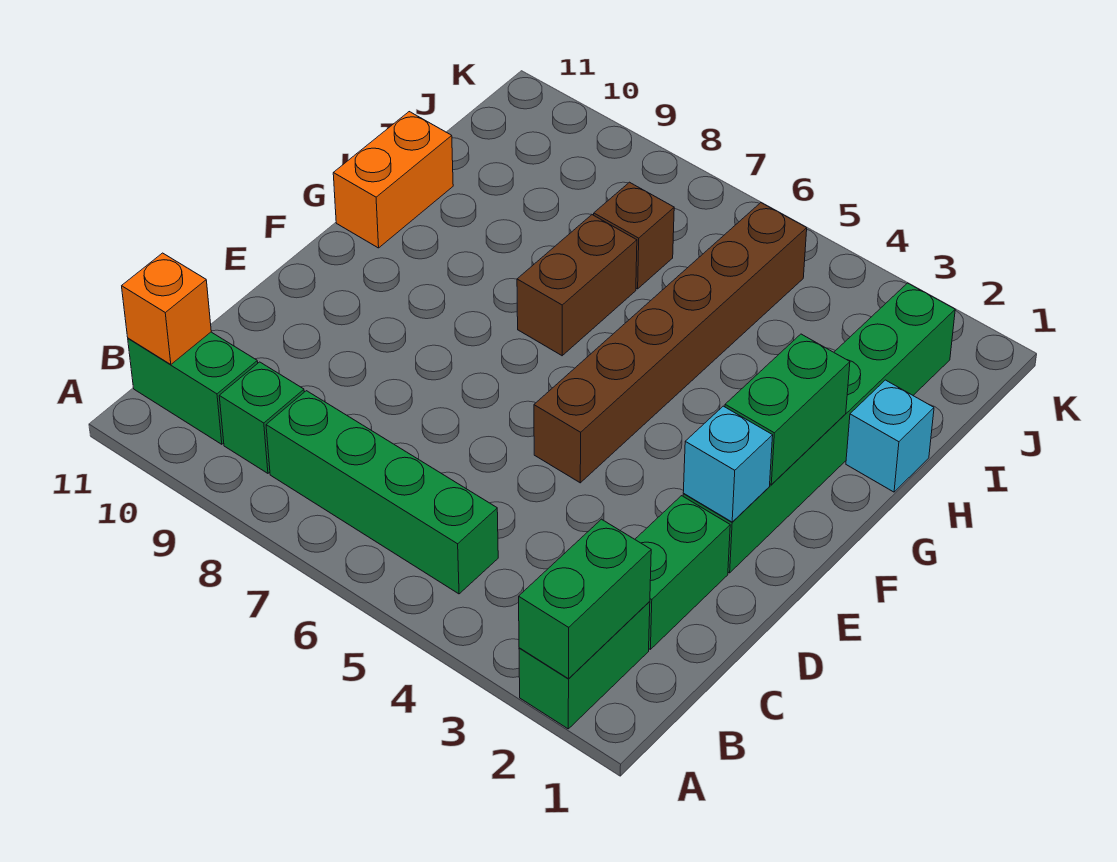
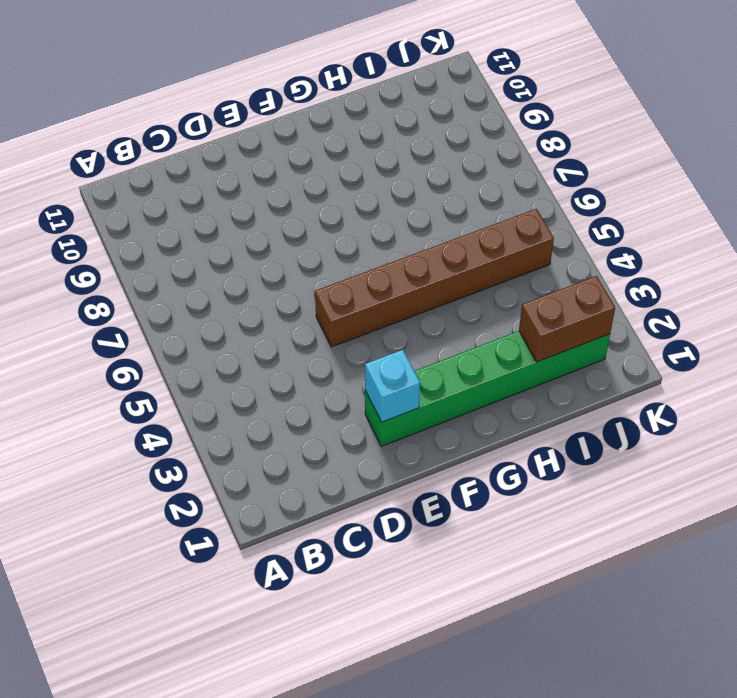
brown 1x2 brick [519,276,615,362] -> brown 1x2 brick moved to [517,215,637,356]
none -> green 1x2 brick [519,601,650,729]
none -> green 1x4 brick [266,391,498,594]
none -> green 1x1 brick [219,362,304,473]

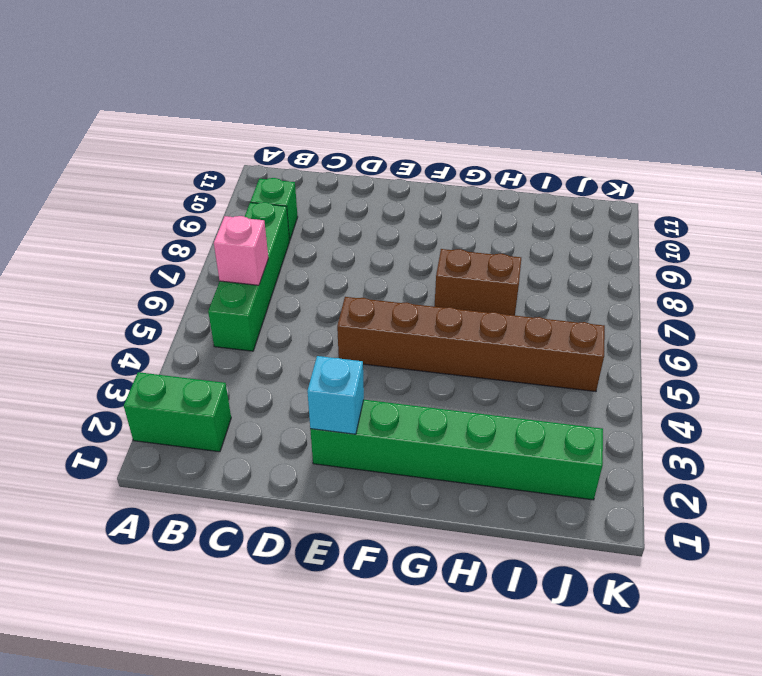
pink 1x1 brick [214,216,268,285] -> none
none -> green 1x2 brick [128,332,258,444]
none -> green 1x2 brick [635,496,730,649]
none -> orange 1x2 brick [333,112,453,248]

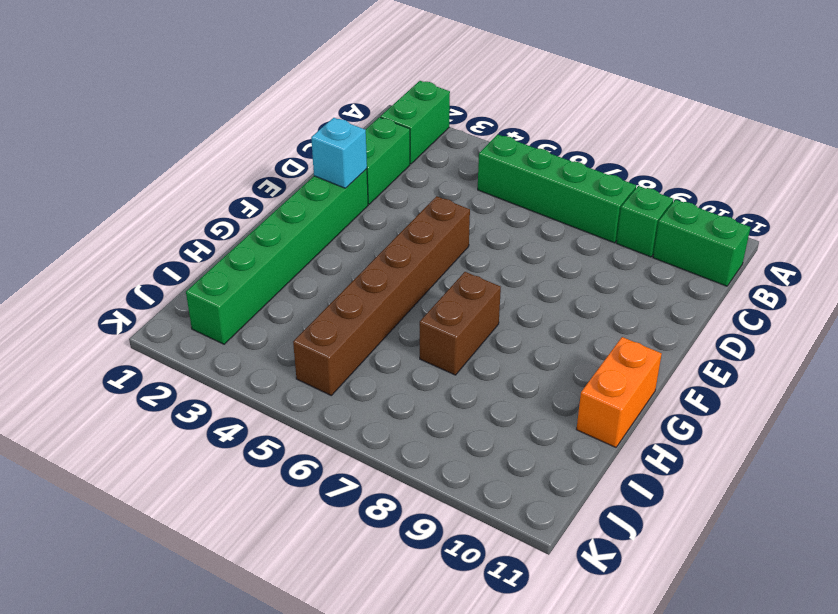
none -> cyan 1x1 brick [846,380,934,492]
none -> brown 1x1 brick [594,182,674,289]
none -> green 1x2 brick [519,519,651,679]

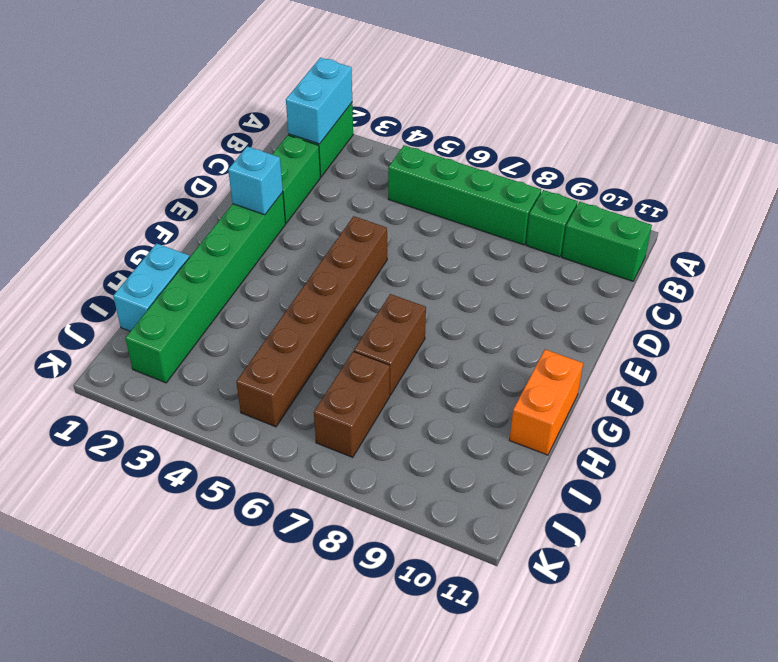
cyan 1x2 brick [286,58,352,144] -> green 1x2 brick [519,519,651,679]
cyan 1x2 brick [113,243,190,331] -> cyan 1x1 brick [846,380,934,492]
brown 1x2 brick [314,352,390,457] -> brown 1x1 brick [594,182,674,289]
none -> orange 1x1 brick [122,253,211,365]
none -> green 1x2 brick [725,334,850,484]

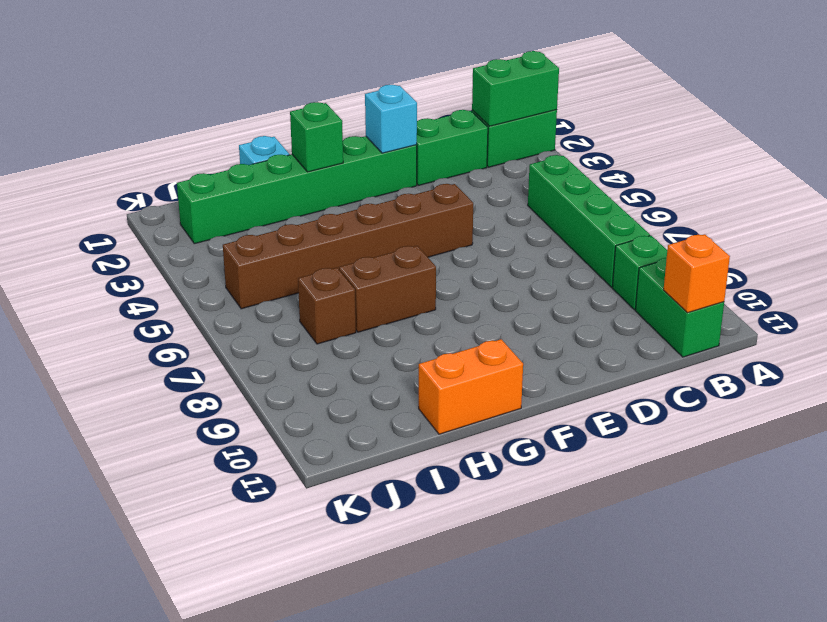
green 1x1 brick [290,102,343,172] -> green 1x2 brick [725,334,850,484]

